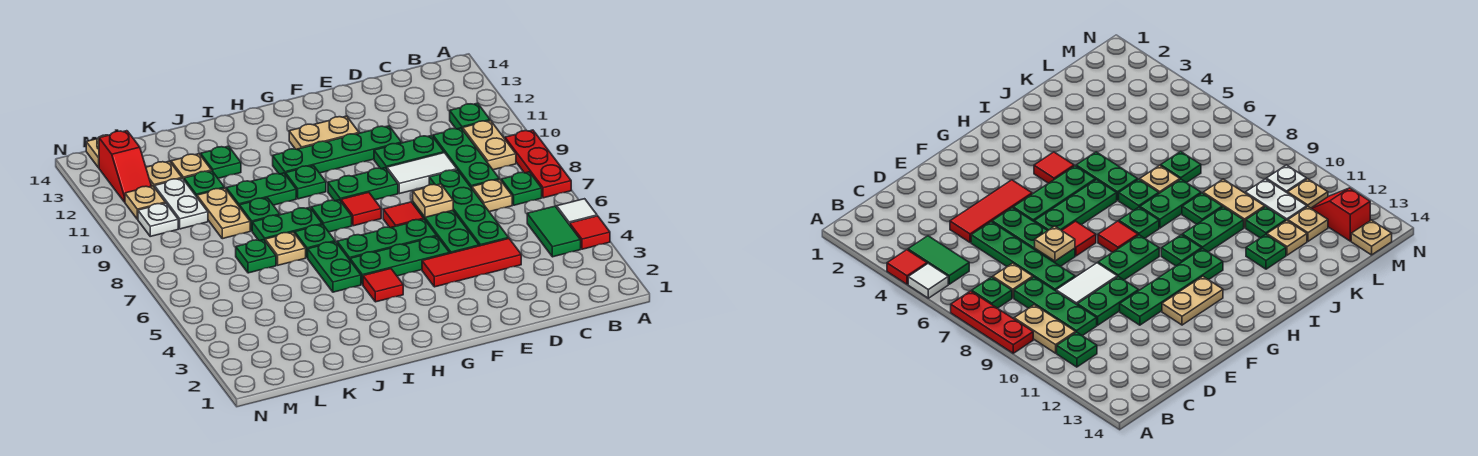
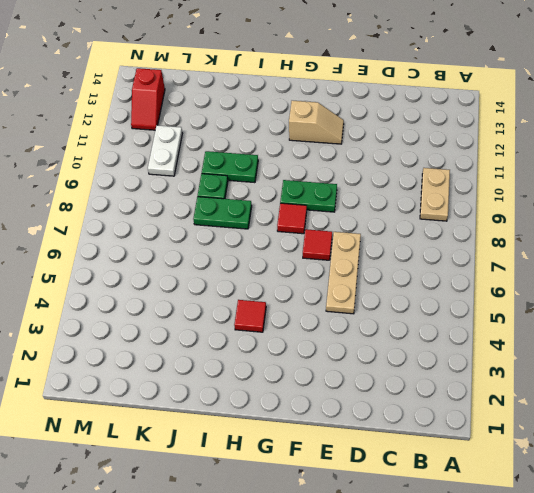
tan 1x3 plate [326,232,361,314] -> green 1x3 plate [413,202,479,253]
tan 1x2 slope [289,101,344,144] -> tan 1x2 plate [289,116,359,149]
none -> red 1x1 tile [570,216,610,249]
none -> white 1x1 tile [557,199,597,225]
none -> red 1x3 plate [505,130,571,198]
none -> green 1x2 tile [527,206,581,257]

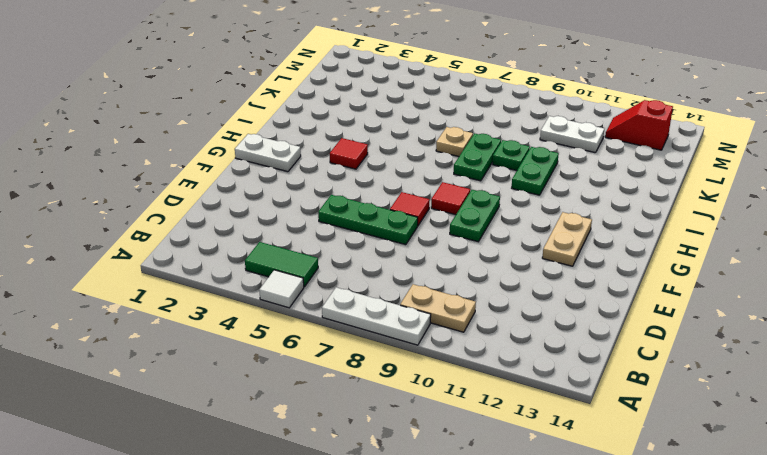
white 1x3 plate [322,287,431,345] -> red 1x3 plate [505,130,571,198]
white 1x2 plate [235,134,301,172] -> none
none -> red 1x1 tile [570,216,610,249]
none -> green 1x1 plate [501,172,542,205]
none -> green 1x1 plate [450,103,490,130]
none -> tan 1x1 plate [472,179,512,212]

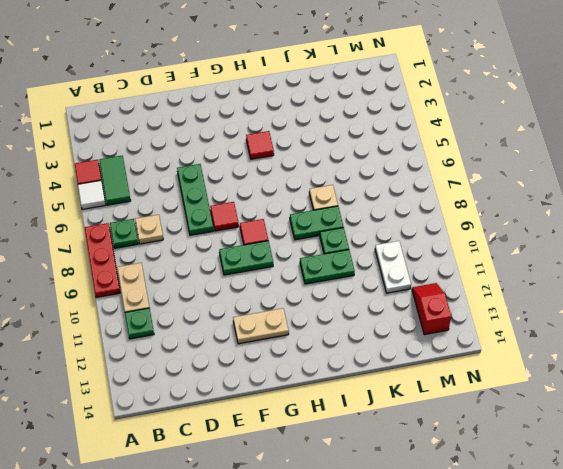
none -> green 1x3 plate [433,128,499,188]
none -> red 1x3 tile [422,238,521,287]
none -> green 1x4 plate [429,170,508,246]
none -> white 1x2 tile [387,153,457,194]

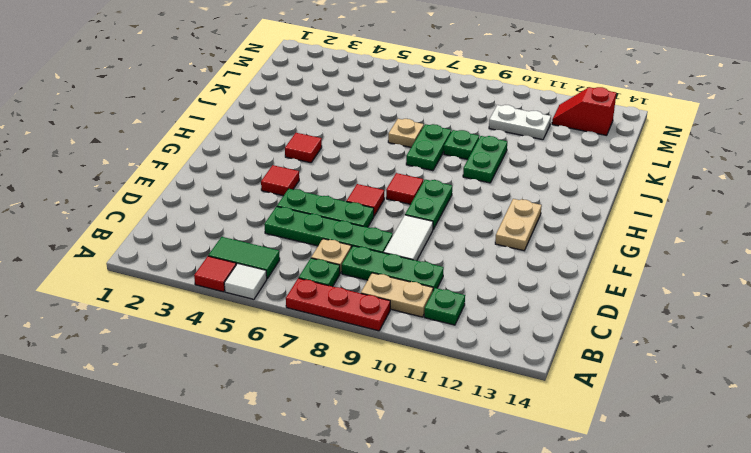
red 1x1 tile [261,165,299,196] -> red 1x3 tile [422,238,521,287]
none -> green 1x2 plate [374,136,444,169]
none -> green 1x4 plate [273,126,402,174]
none -> green 1x3 plate [350,236,450,285]
none -> green 1x3 plate [337,219,437,260]

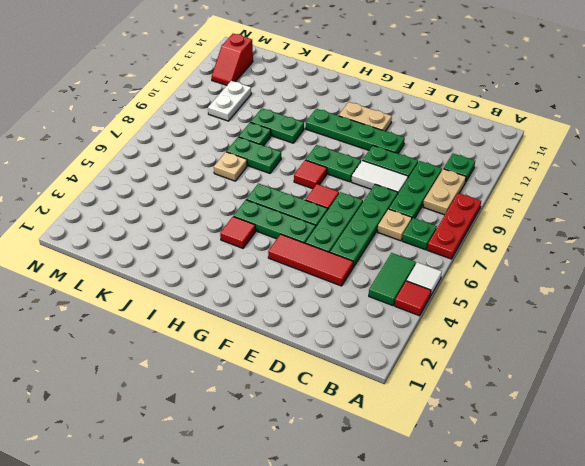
none -> green 1x1 plate [311,200,352,232]
none -> green 1x1 plate [285,166,326,199]
none -> green 1x2 plate [308,242,361,292]
none -> green 1x1 plate [295,224,335,258]

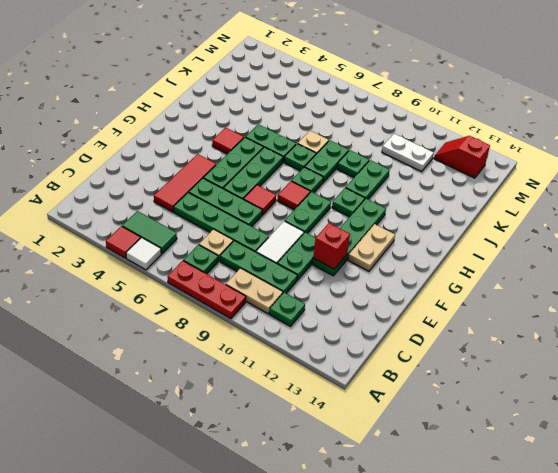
red 1x1 brick [313,223,350,269] -> none
none -> green 1x1 plate [201,146,241,178]
none -> green 1x1 plate [236,240,276,273]
none -> tan 1x2 plate [197,188,250,239]
none -> green 1x1 plate [184,171,224,197]

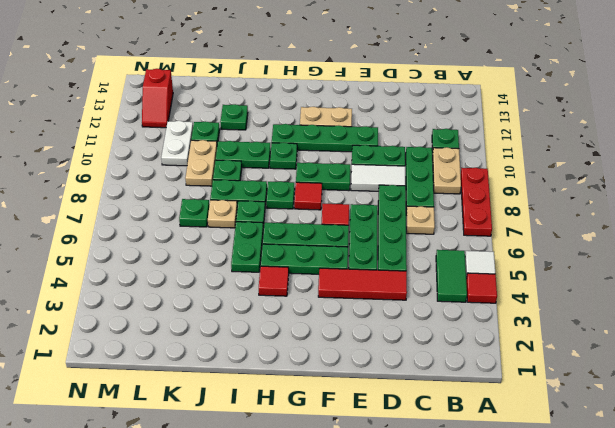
none -> green 1x1 plate [501,172,542,205]
none -> tan 1x1 plate [171,154,212,179]
none -> tan 1x1 plate [146,161,182,188]
none -> white 1x1 plate [138,203,178,236]

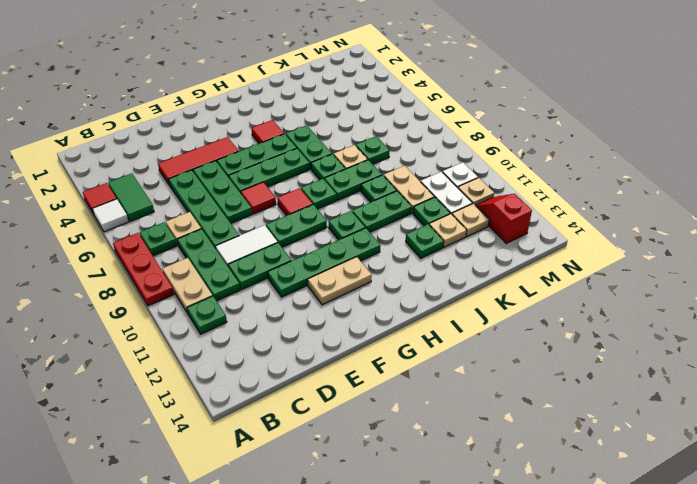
none -> tan 1x1 plate [86,135,108,168]
none -> tan 1x1 plate [413,184,453,217]

